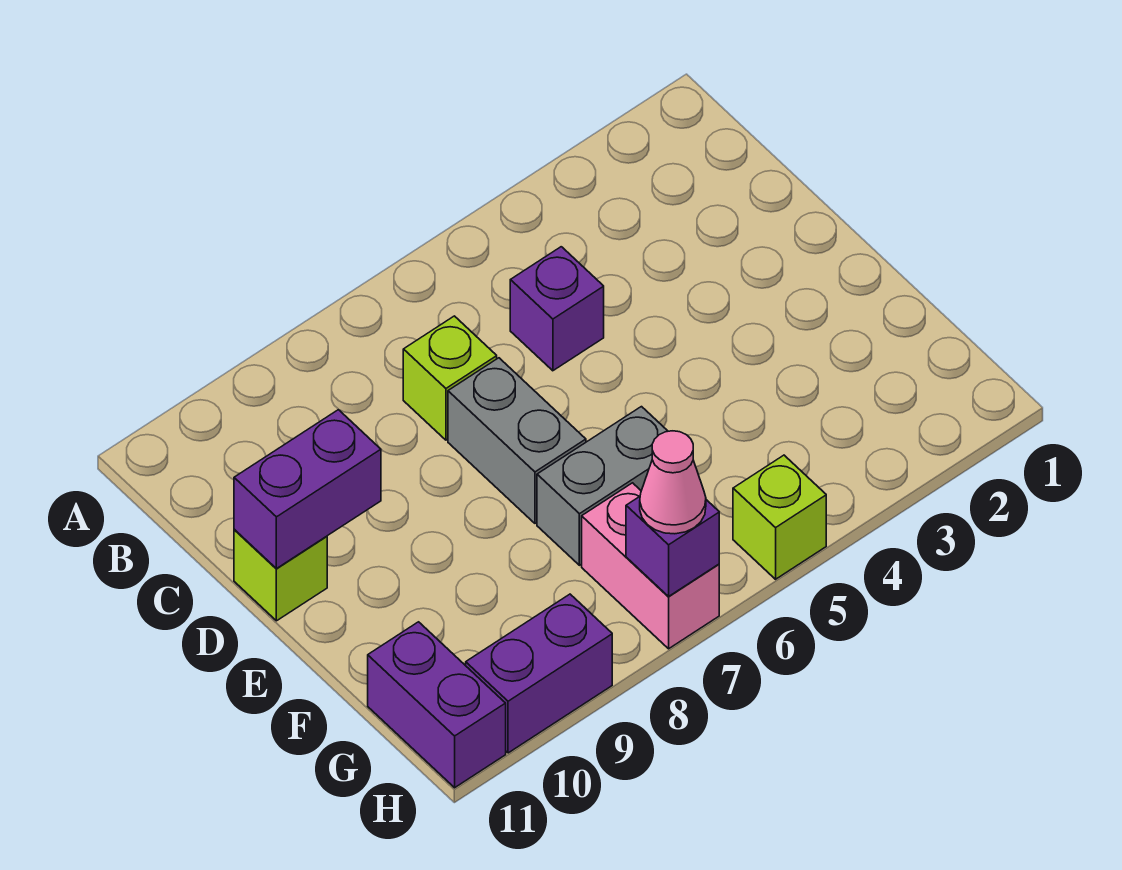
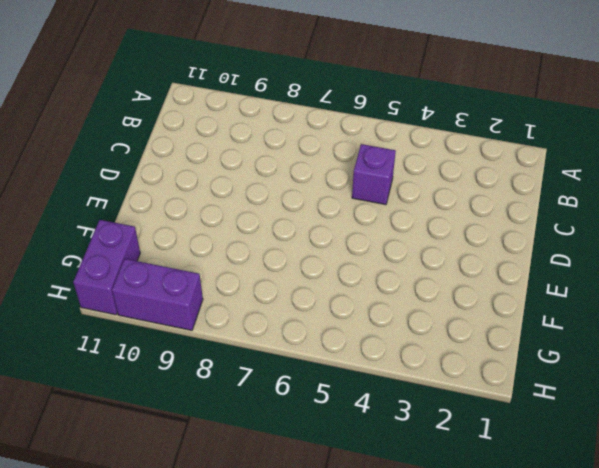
none -> lime 1x1 brick [403,316,497,440]
none -> grey 1x2 brick [448,358,586,523]
none -> lime 1x1 brick [234,529,327,621]

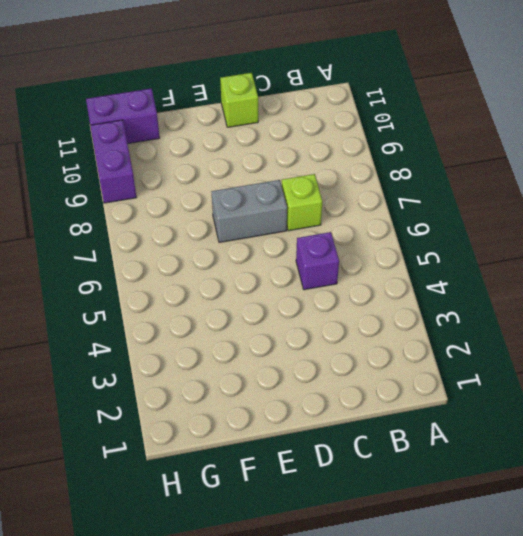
none -> grey 1x2 brick [537,407,668,565]
none -> pink 1x2 brick [582,483,719,649]
none -> lime 1x1 brick [733,455,826,579]

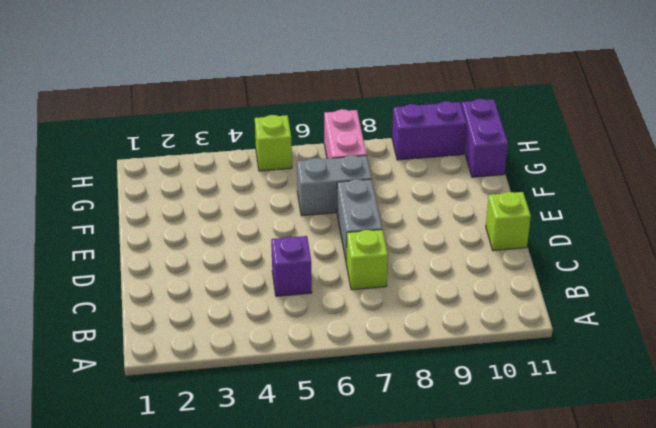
none -> purple 1x2 brick [234,410,381,569]
none -> purple 1x1 brick [626,496,719,596]
none -> pink 1x1 cone [640,431,706,534]

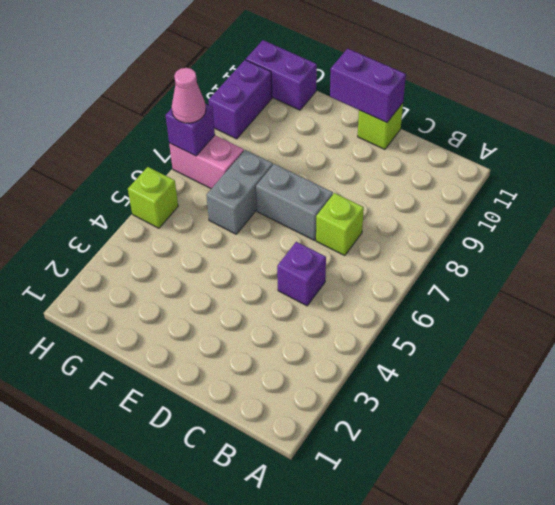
purple 1x2 brick [330,49,406,123] -> purple 1x2 brick turned to [234,410,381,569]

